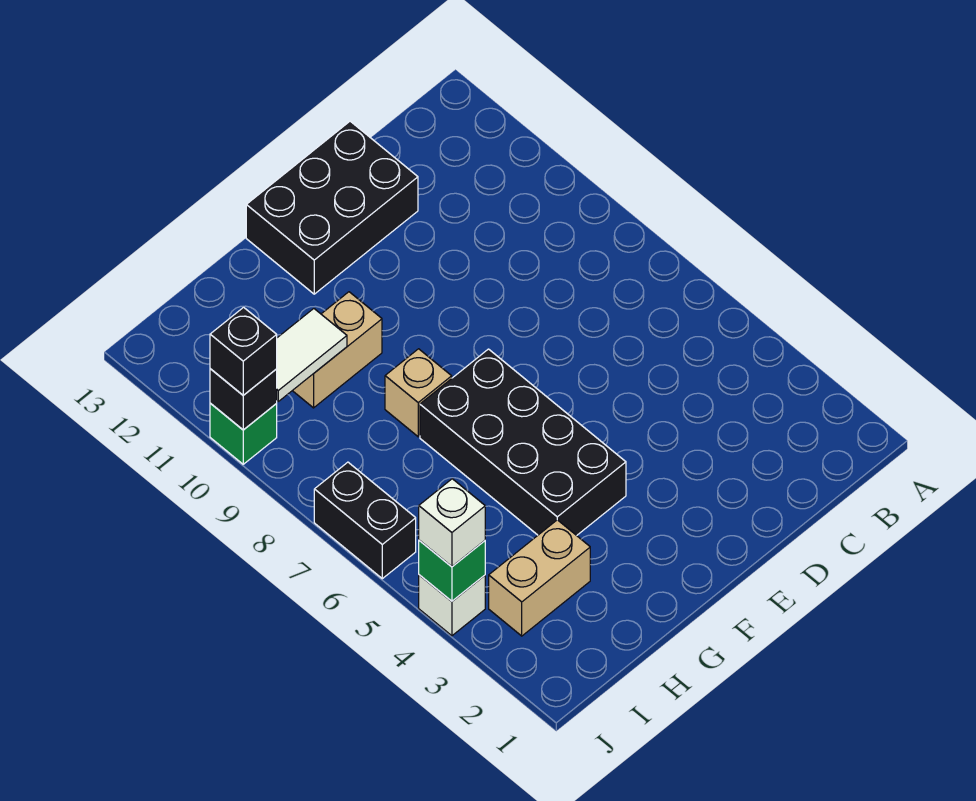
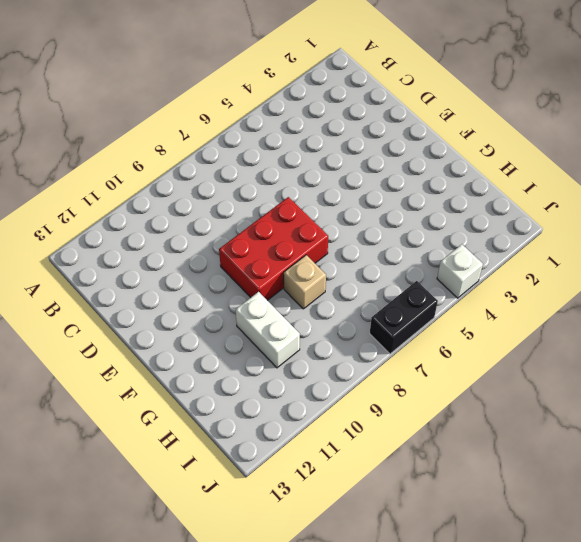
red 2x3 brick [219,197,328,300] -> black 2x4 brick [420,349,626,536]
white 1x2 brick [236,292,300,368] -> tan 1x2 brick [293,292,382,408]
none -> black 2x3 brick [246,121,418,294]
none -> tan 1x2 brick [489,520,590,636]
none -> green 1x1 brick [210,403,277,464]

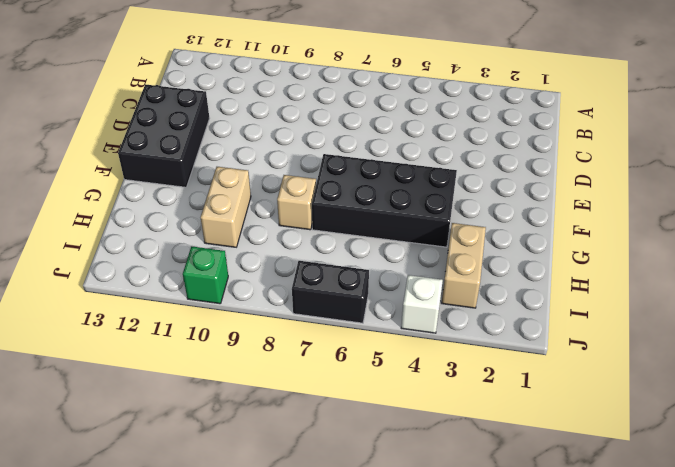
none -> white 1x2 tile [277,309,347,401]
none -> green 1x1 brick [419,540,485,601]
none -> black 1x1 brick [210,369,277,430]

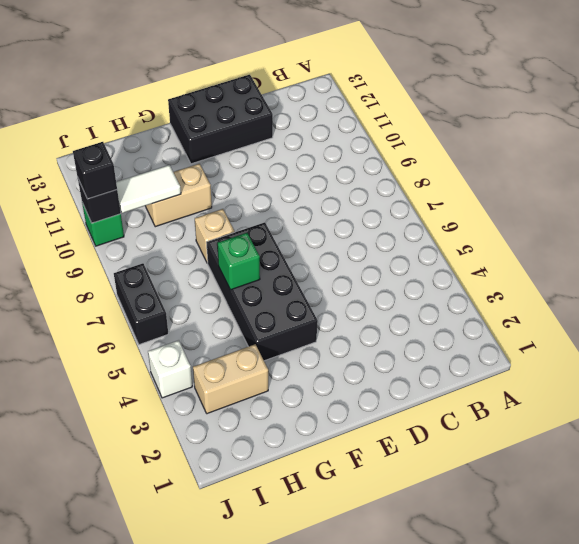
green 1x1 brick [217,233,260,290] -> green 1x1 brick moved to [419,540,485,601]
none -> white 1x1 brick [419,479,485,567]

